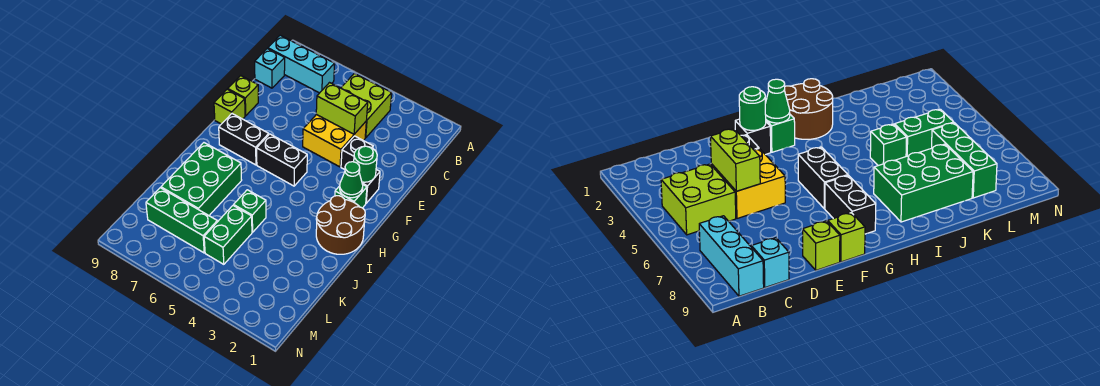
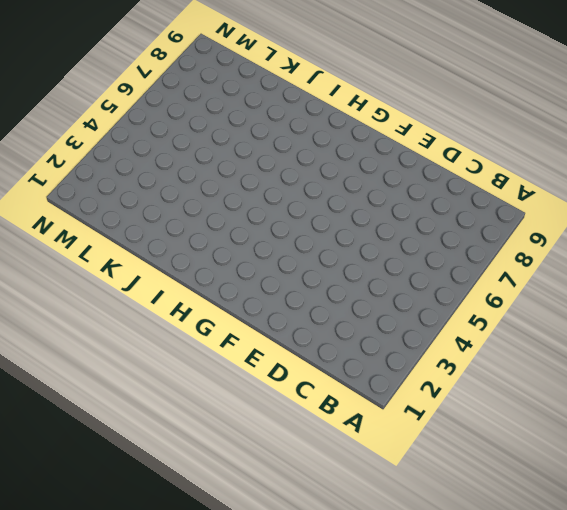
none -> lime 2x2 brick [341,73,392,138]
none -> cyan 1x3 brick [268,35,335,93]
none -> cyan 1x1 brick [255,48,285,88]

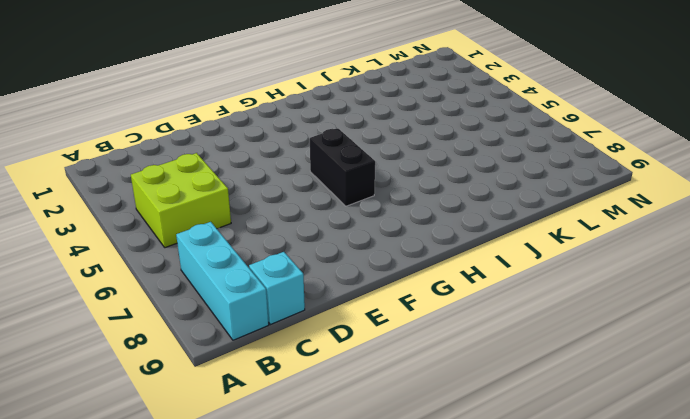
none -> yellow 2x2 brick [303,114,366,167]
none -> black 1x1 brick [341,136,373,170]
none -> lime 1x1 brick [228,76,258,116]

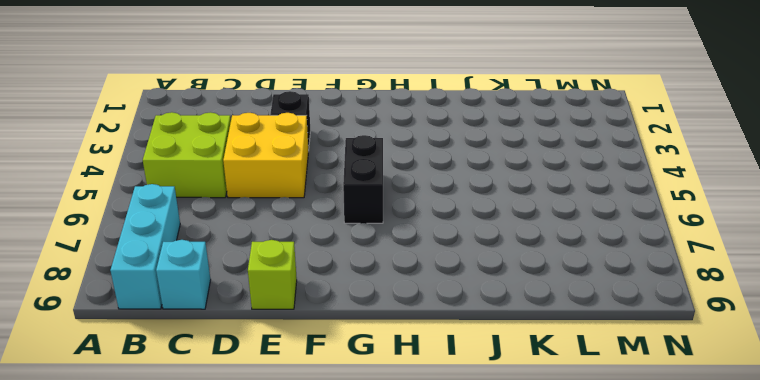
none -> black 1x1 brick [362,169,380,203]
none -> lime 1x1 brick [214,89,245,124]
none -> green 1x1 brick [335,185,367,208]

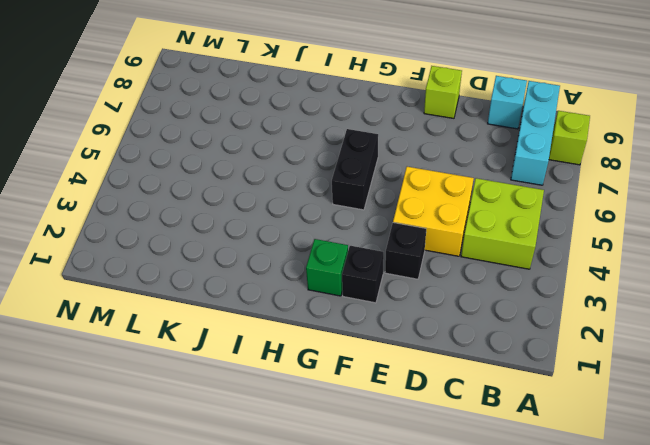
lime 1x1 brick [549,111,590,165] -> lime 1x1 brick moved to [214,89,245,124]
none -> black 1x2 brick [219,114,269,165]
none -> brown 2x2 round brick [316,196,365,254]
none -> green 2x3 brick [161,143,242,215]

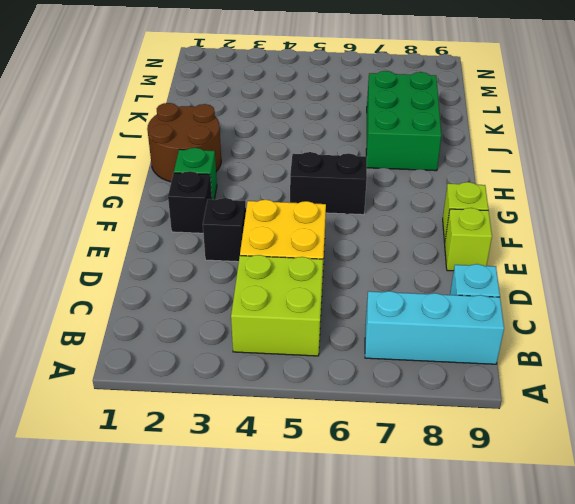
none -> black 1x2 brick [219,114,269,165]
none -> green 1x1 brick [234,190,266,232]
none -> green 1x2 brick [204,205,252,264]

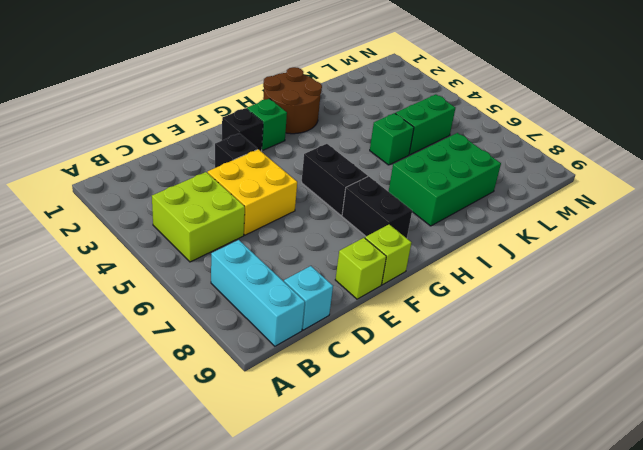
none -> green 1x3 brick [146,188,217,253]
none -> lime 1x2 brick [316,83,368,134]
none -> green 1x1 round brick [354,146,377,182]

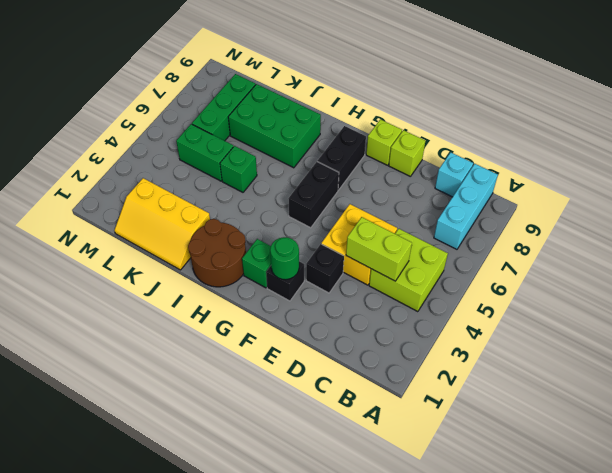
lime 1x2 brick [346,217,412,281] -> lime 1x2 brick turned to [316,83,368,134]
yellow 2x3 slope [114,178,210,270] -> none
none -> green 1x1 cone [340,162,363,198]

